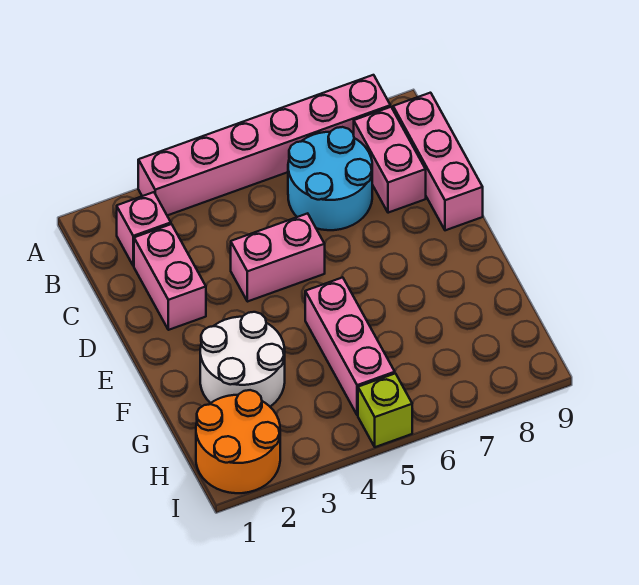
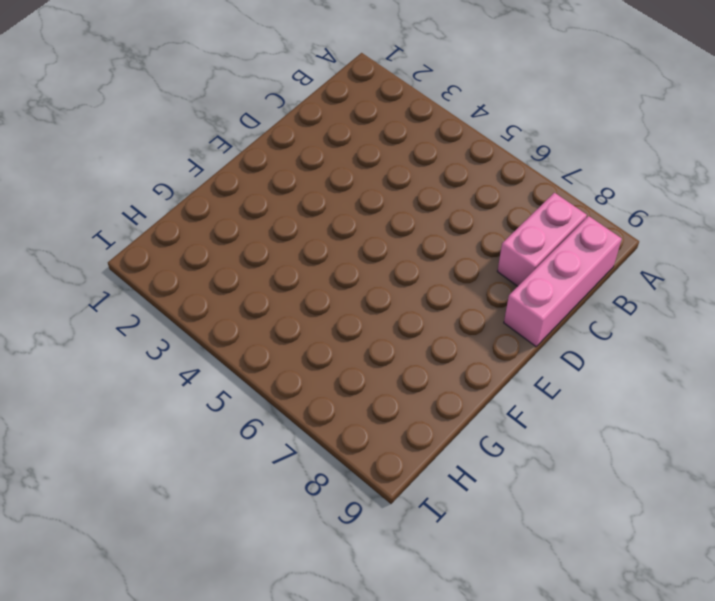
none -> pink 1x6 brick [138,75,390,216]
none -> pink 1x1 brick [117,192,171,266]

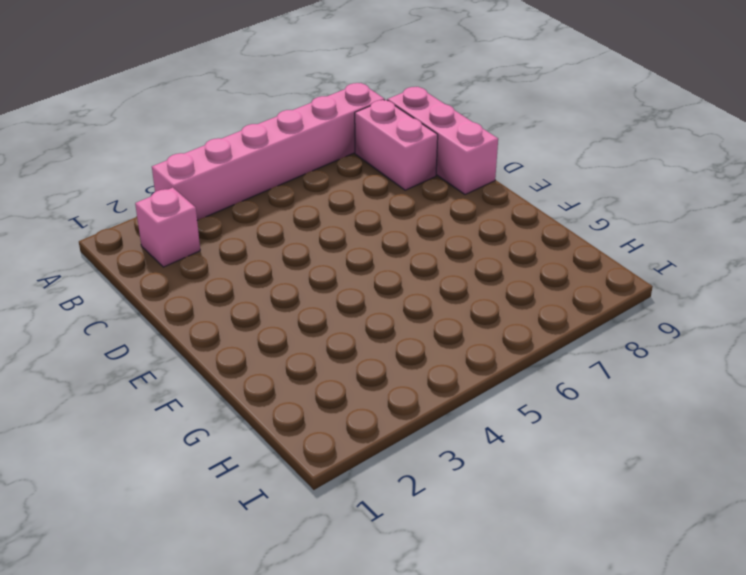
none -> cyan 2x2 round brick [288,127,372,230]
none -> pink 1x2 brick [134,224,206,330]

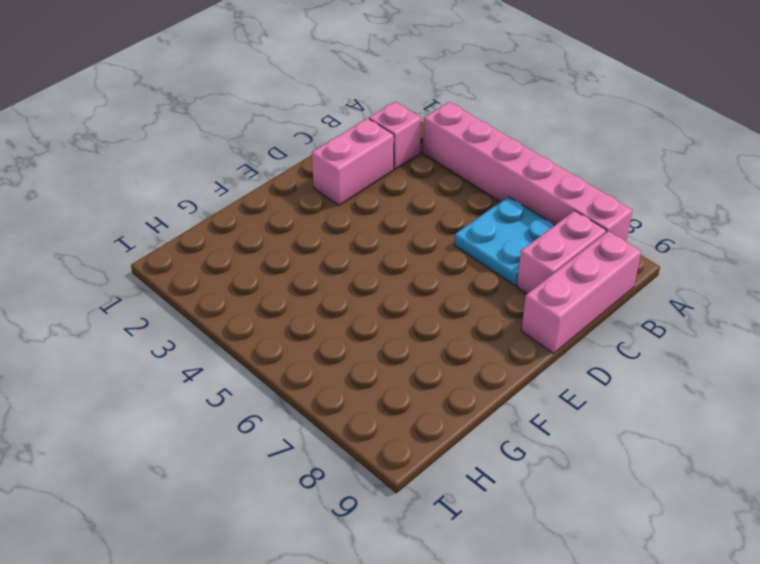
cyan 2x2 plate [455,197,555,286] -> cyan 2x2 round brick [288,127,372,230]
none -> pink 1x2 brick [231,213,325,302]
none -> white 2x2 round brick [200,312,285,407]

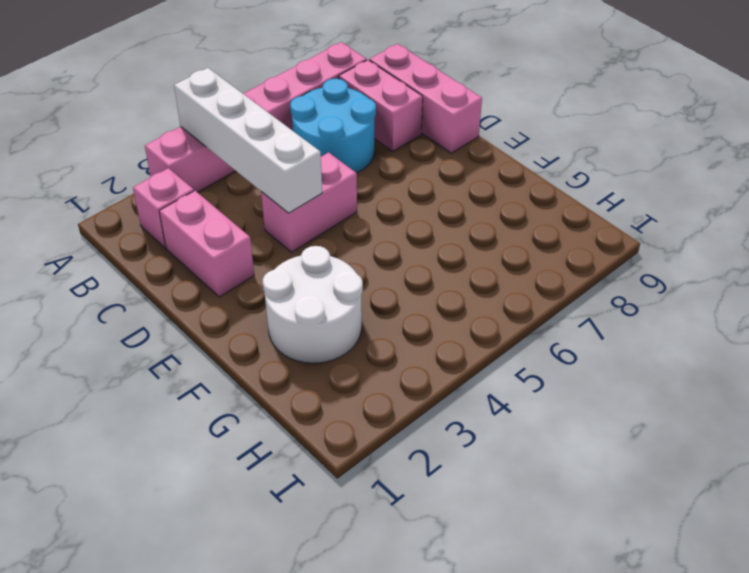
white 1x4 brick [174,68,322,213] -> none
none -> pink 1x3 brick [305,277,395,415]
none -> orange 2x2 round brick [196,390,280,493]

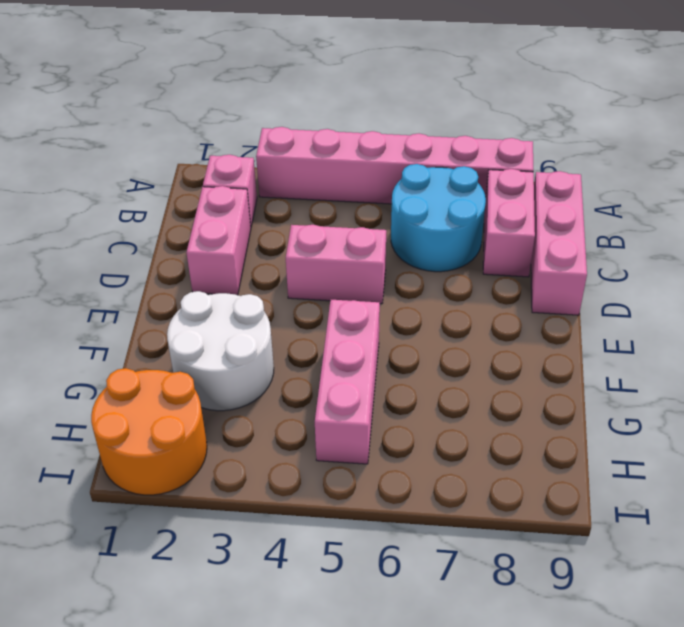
none -> lime 1x1 brick [358,373,412,447]

